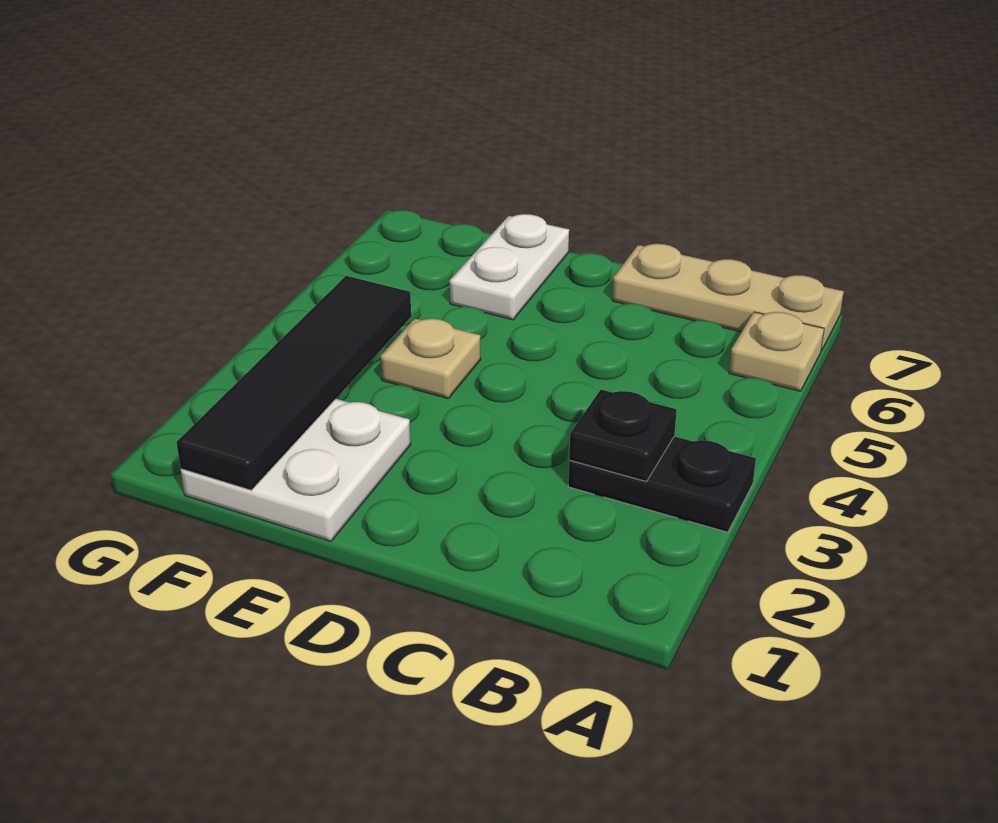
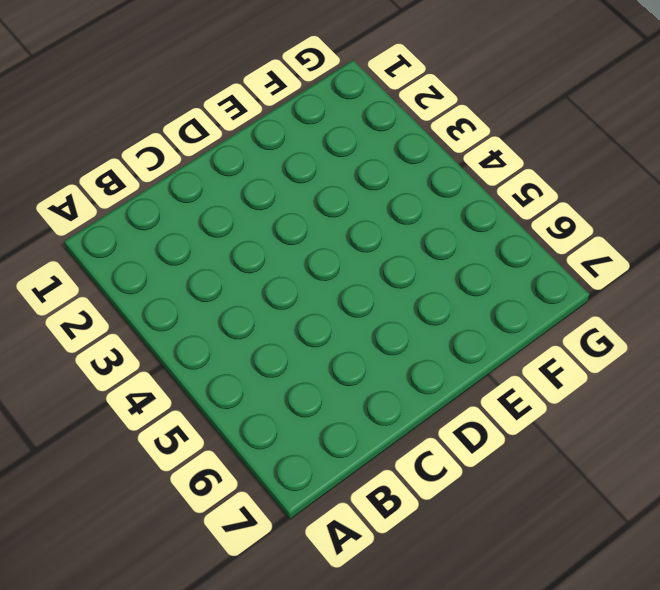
none -> black 1x2 plate [568,436,756,532]
none -> tan 1x1 plate [729,312,824,391]

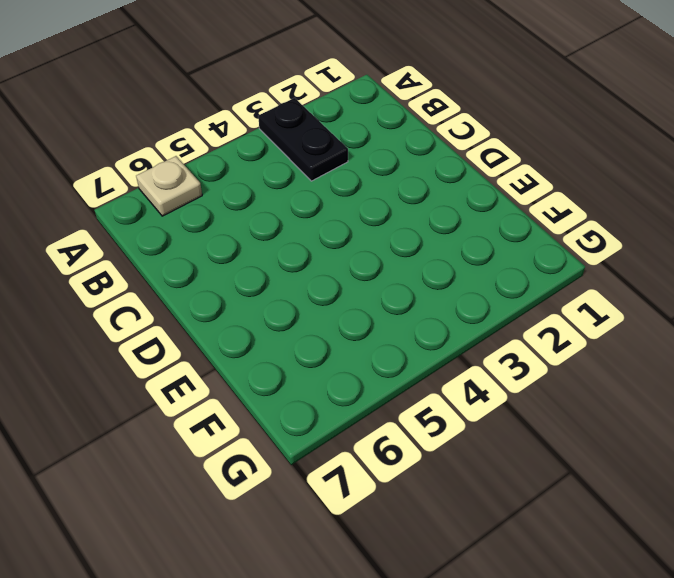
none -> tan 1x3 plate [612,244,844,351]
none -> white 2x2 plate [181,399,411,541]

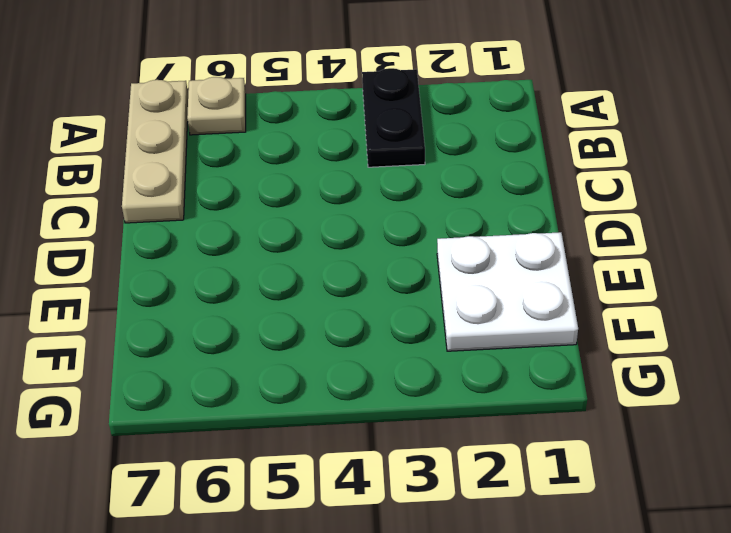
none -> tan 1x1 plate [381,319,481,399]
none -> white 1x2 plate [450,214,569,320]

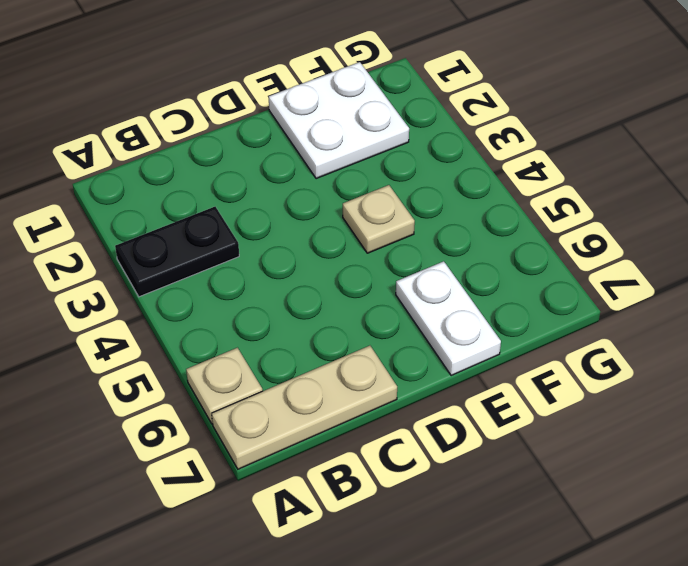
none -> black 1x1 plate [569,390,677,482]
none -> black 1x4 tile [176,276,411,490]

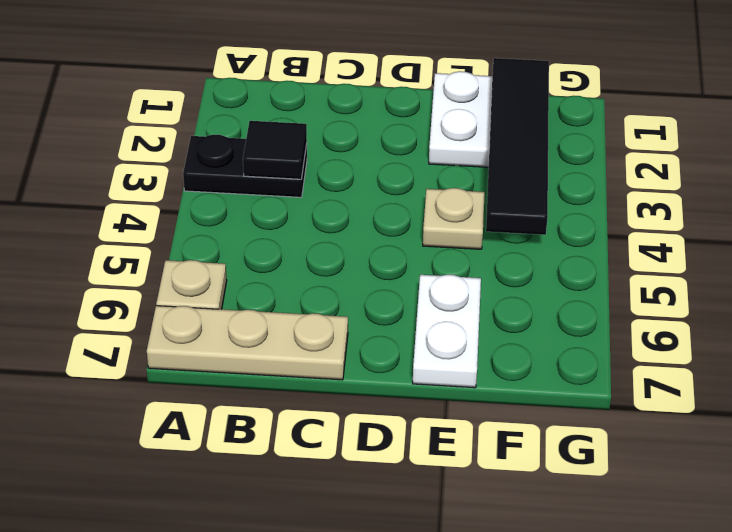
black 1x1 tile [243,121,307,179] -> black 1x1 plate [569,390,677,482]

